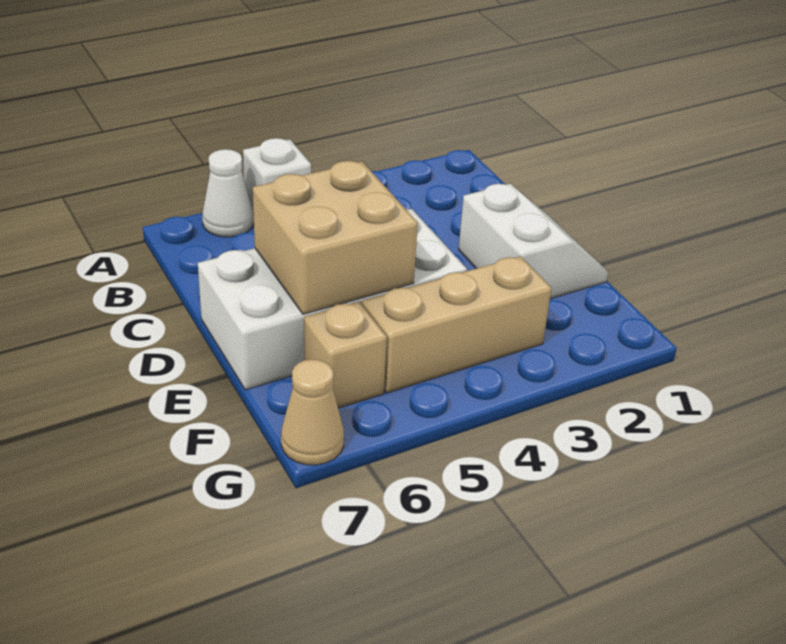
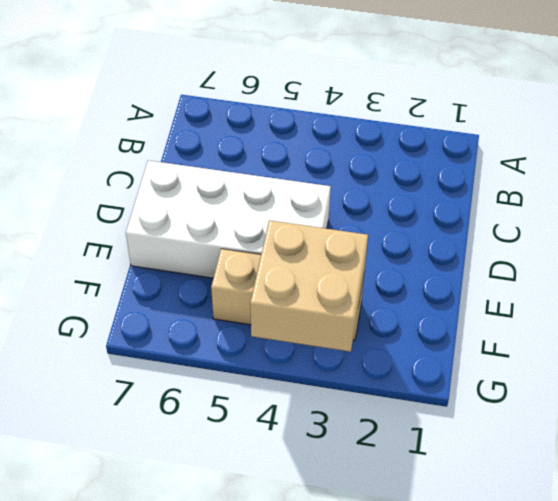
tan 2x2 brick [250,220,368,352] -> tan 2x2 brick moved to [253,161,418,314]
none -> white 1x1 brick [243,138,311,208]
none -> white 1x1 cone [202,149,254,237]

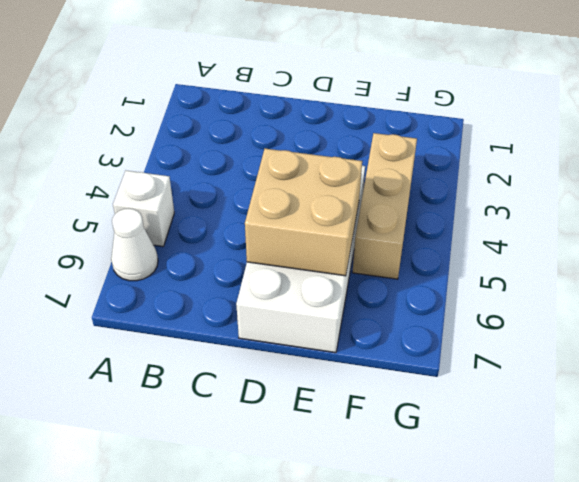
none -> white 2x2 slope [458,184,608,299]
none -> tan 1x1 brick [304,302,387,408]

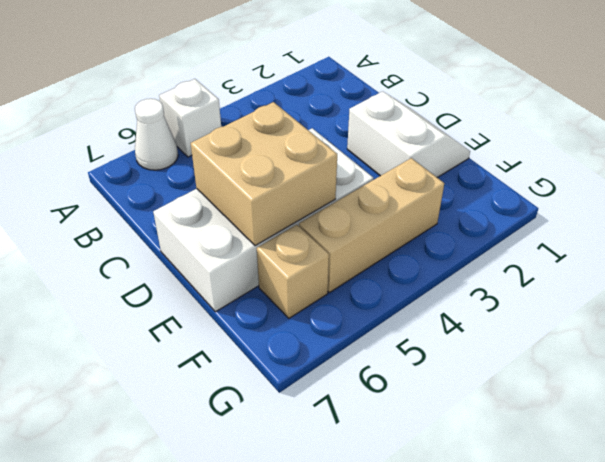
none -> tan 1x1 cone [281,359,344,465]

